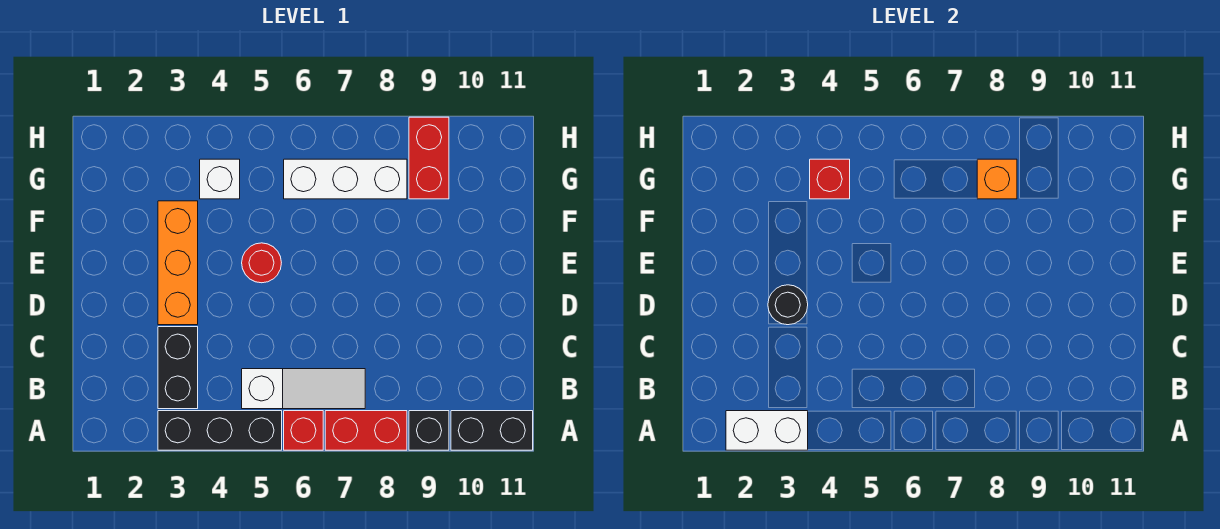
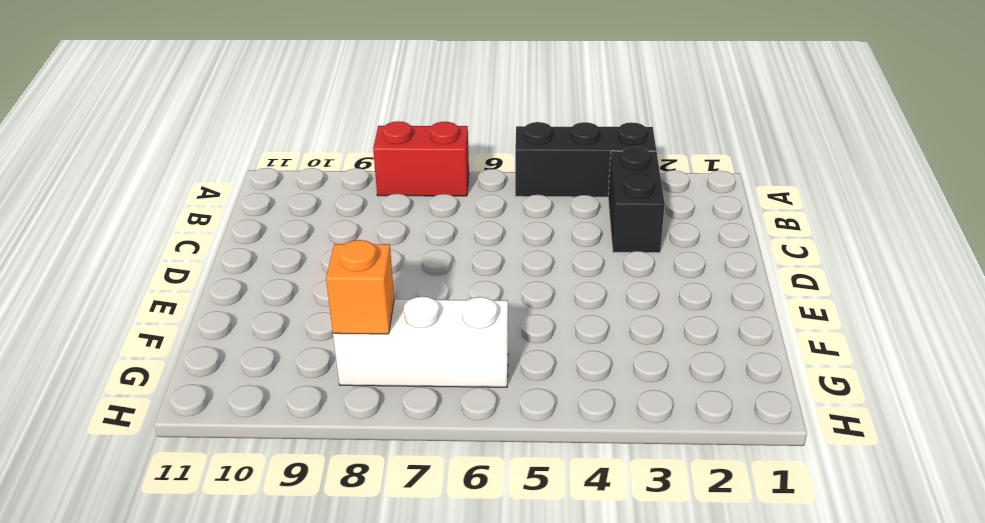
none -> red 1x1 brick [284,411,323,450]
none -> black 1x1 brick [409,411,449,450]
none -> black 1x2 brick [451,411,533,450]

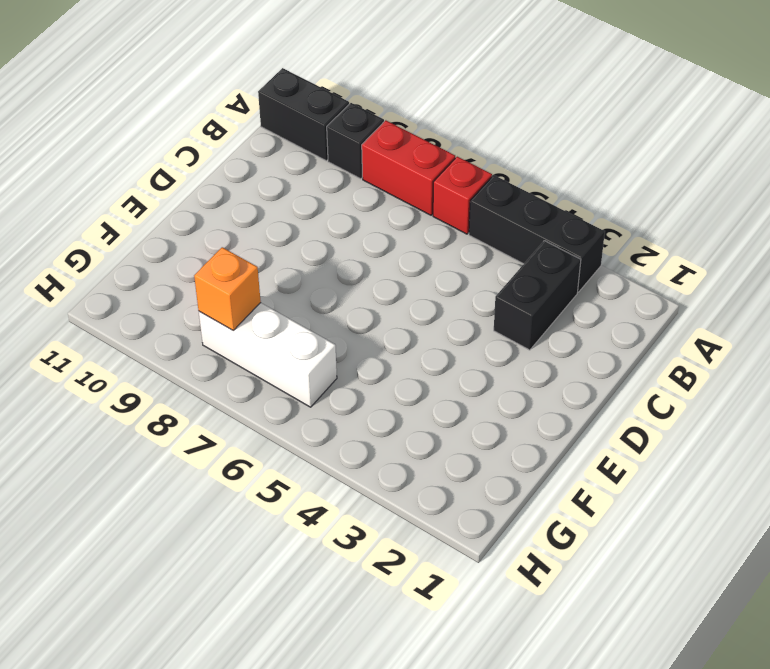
none -> white 1x3 slope [242,369,365,409]
none -> orange 1x3 brick [158,201,198,325]
none -> red 1x1 round brick [242,243,281,283]

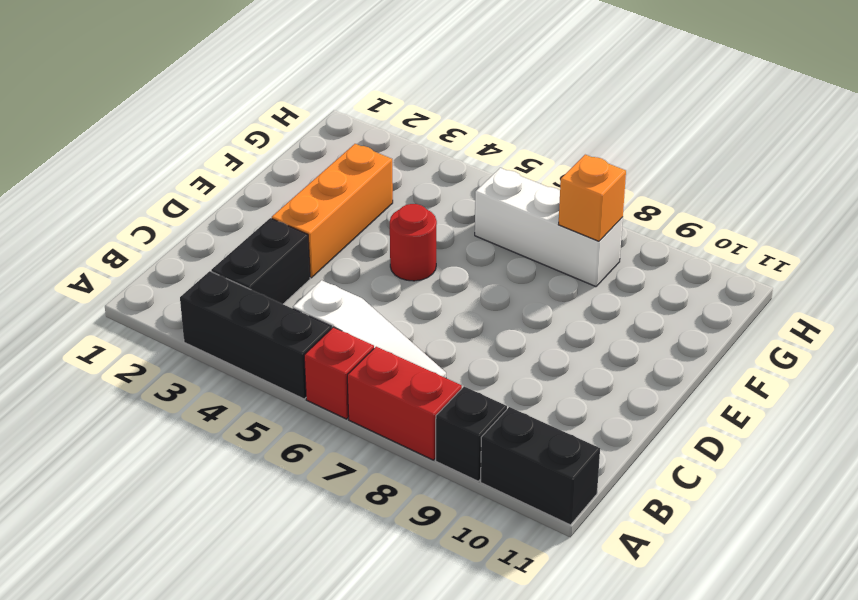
none -> white 1x1 brick [200,159,240,199]
none -> red 1x2 brick [409,117,449,199]
none -> white 1x2 brick [726,411,808,450]

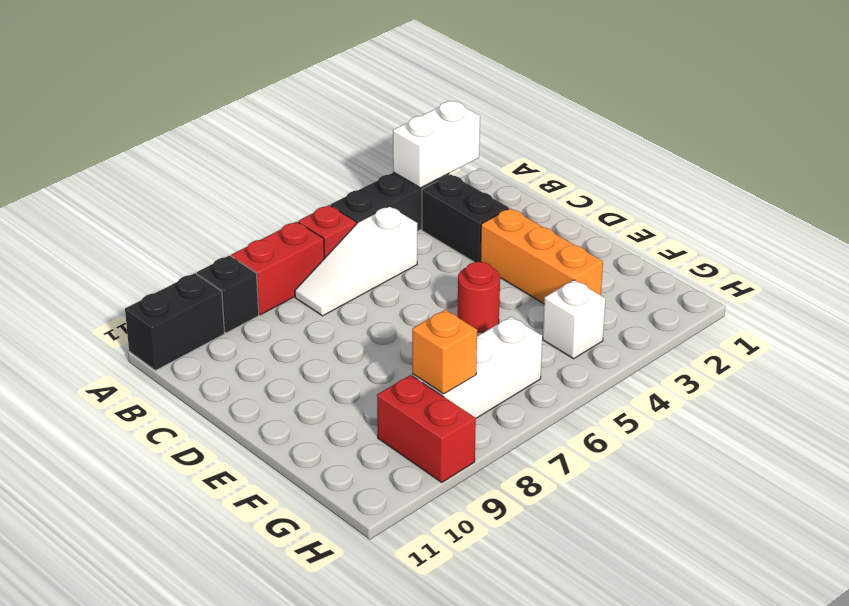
none -> black 1x1 round brick [768,285,808,325]
none -> red 1x1 brick [810,159,850,199]

